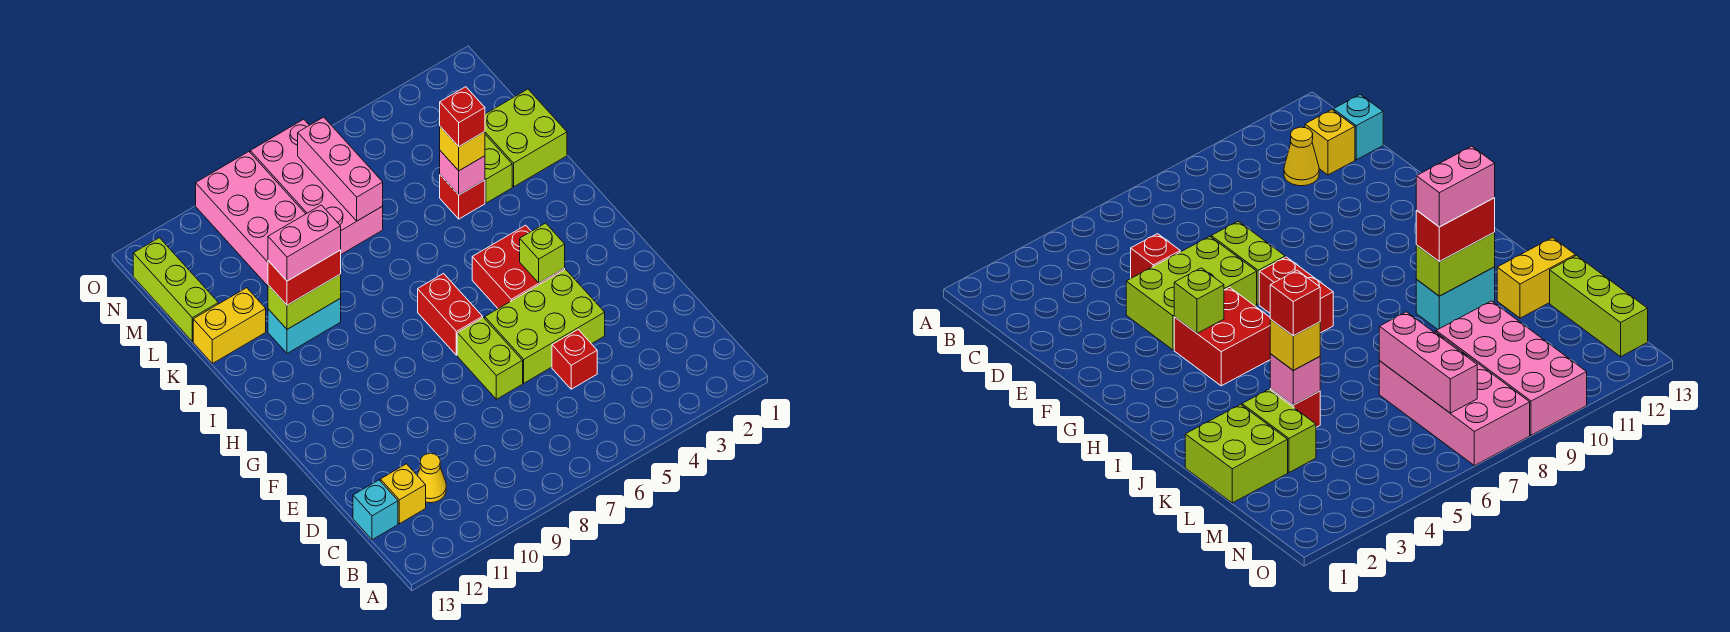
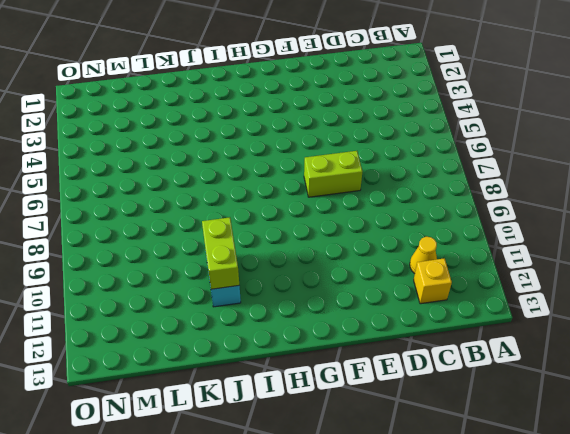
none -> cyan 1x1 brick [353,480,398,540]
none -> red 1x1 brick [552,330,597,389]
none -> lime 2x3 brick [485,269,605,383]

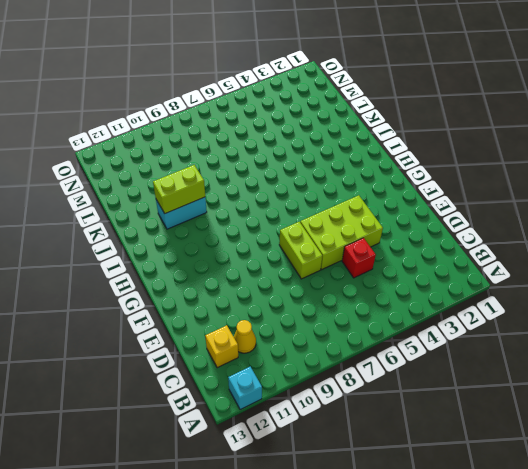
cyan 1x1 brick [228,367,262,410] -> cyan 1x1 brick moved to [353,480,398,540]
none -> red 2x2 brick [472,225,565,309]
none -> red 1x2 brick [418,274,483,355]
none -> lime 2x2 brick [485,89,567,187]

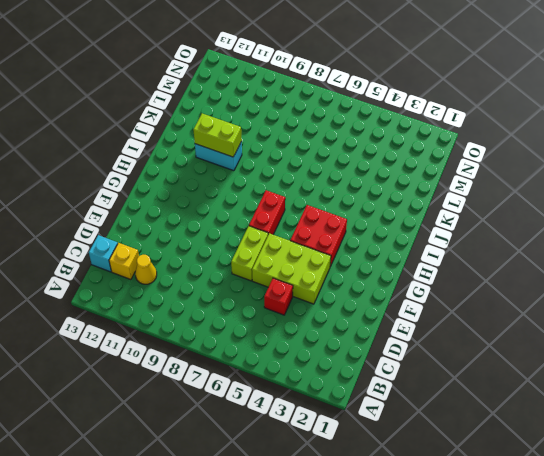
none -> lime 2x2 brick [485,89,567,187]
none -> lime 1x2 brick [485,135,512,203]
none -> red 1x1 brick [440,175,485,219]

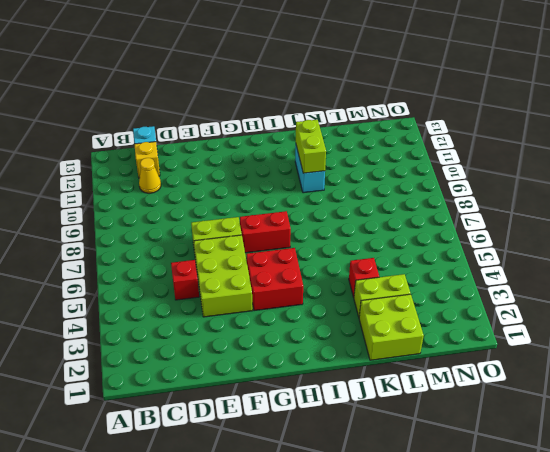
none -> yellow 1x2 brick [193,288,266,363]
none -> pink 2x4 brick [250,119,383,254]
none -> pink 2x4 brick [196,152,305,286]

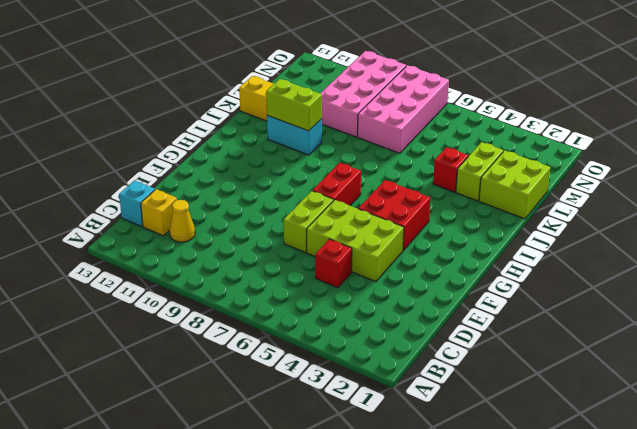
none -> lime 1x3 brick [133,238,218,341]
none -> lime 1x1 brick [520,223,565,283]
none -> pink 1x1 brick [440,151,485,195]

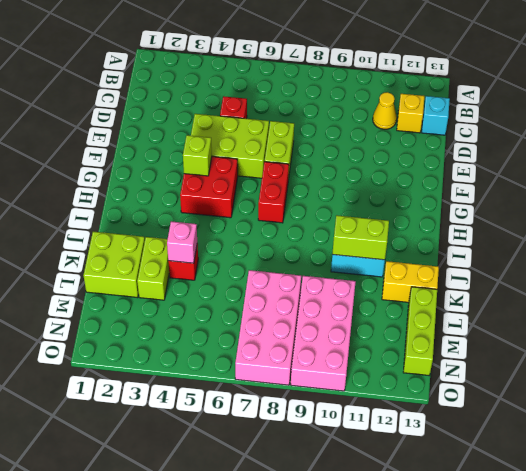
none -> pink 1x3 brick [298,117,383,221]
none -> red 1x2 brick [268,250,341,305]
none -> yellow 1x1 brick [440,127,485,171]

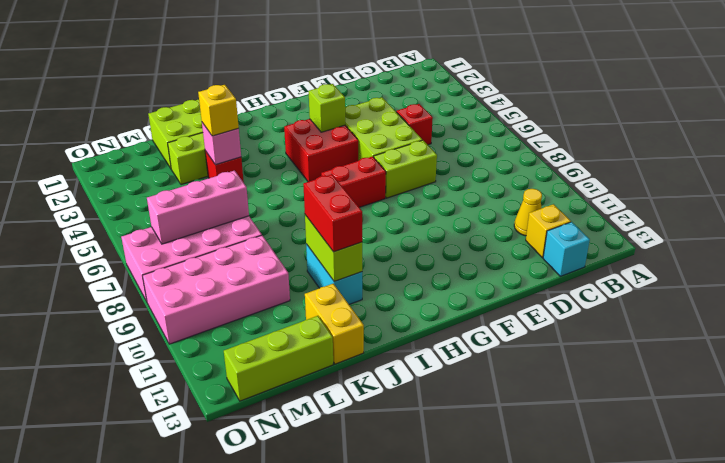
none -> pink 1x2 brick [268,205,341,281]
none -> red 1x1 brick [440,87,485,146]

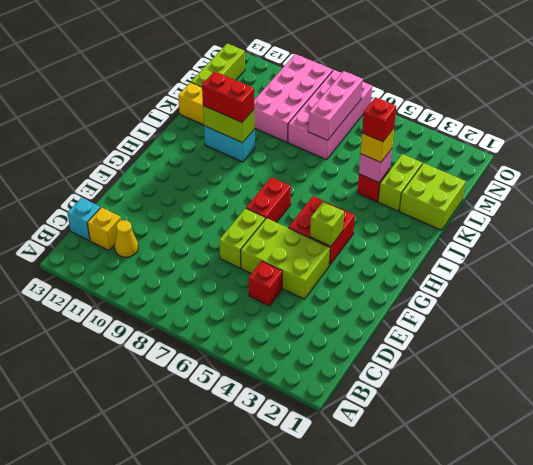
none -> pink 1x2 brick [268,205,341,281]

